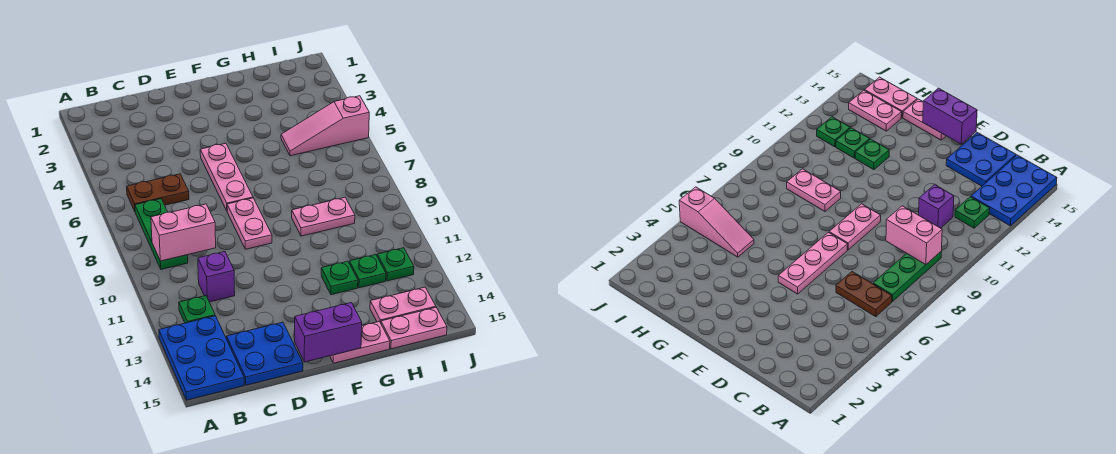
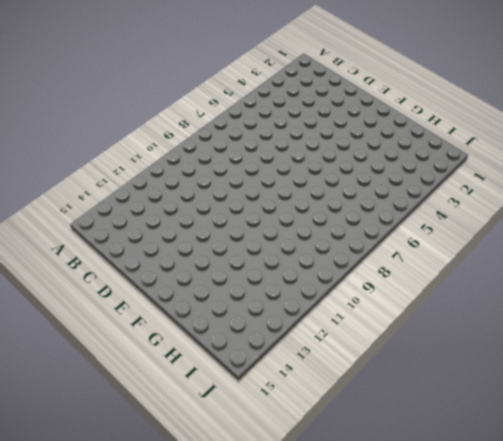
none -> blue 2x3 plate [159,316,244,400]
none -> brown 1x2 plate [127,174,189,211]
none -> green 1x3 plate [135,199,188,269]

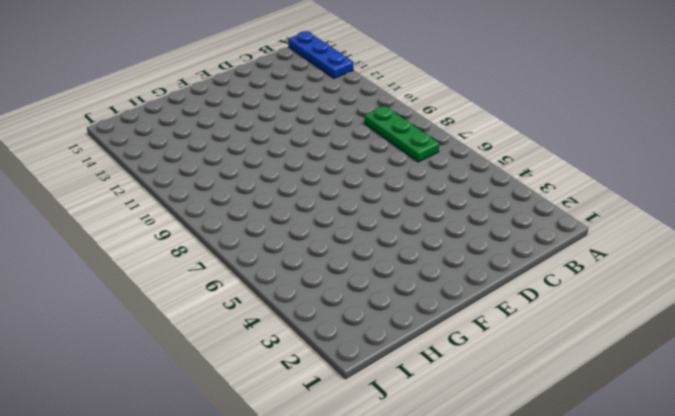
blue 1x3 plate [288,31,354,78] -> blue 2x3 plate [159,316,244,400]
none -> brown 1x2 plate [127,174,189,211]
none -> green 1x1 plate [179,296,215,323]
none -> purple 1x1 brick [198,252,235,302]

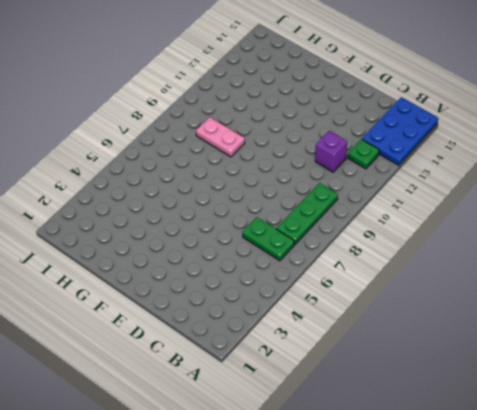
green 1x2 plate [242,217,294,261] -> brown 1x2 plate [127,174,189,211]
none -> blue 2x2 plate [227,322,303,385]
none -> pink 1x3 plate [200,143,253,210]
none -> pink 1x2 plate [227,198,272,249]

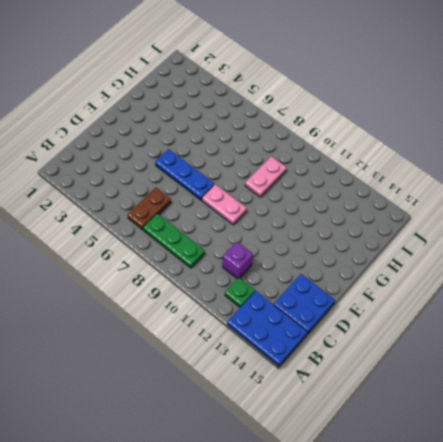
blue 1x3 plate [155,149,214,200] -> pink 1x3 plate [200,143,253,210]
none -> pink 1x2 plate [330,321,390,363]
none -> green 1x1 plate [321,261,358,295]
none -> pink 1x3 slope [281,96,369,156]

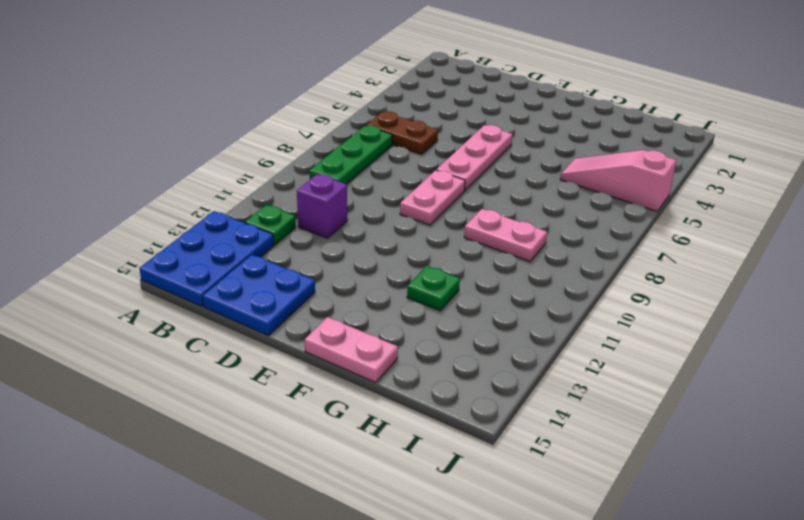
none -> green 1x1 plate [349,255,386,288]
none -> pink 1x2 plate [370,287,436,323]
none -> pink 1x2 plate [381,307,447,349]

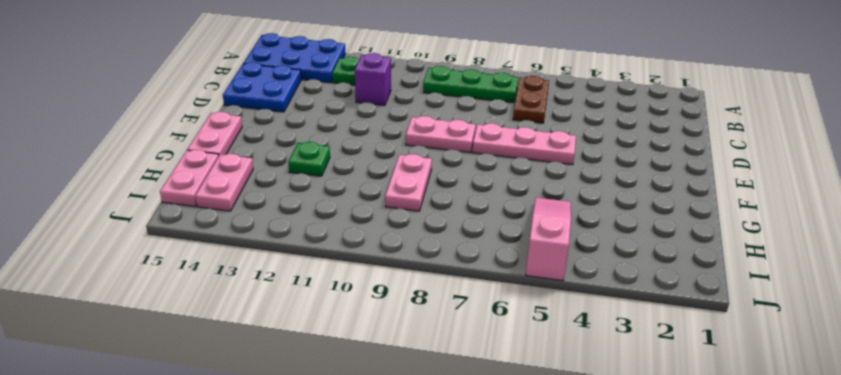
none -> green 1x1 plate [349,255,386,288]
none -> green 1x1 plate [377,248,414,281]
none -> pink 1x2 brick [151,204,216,261]

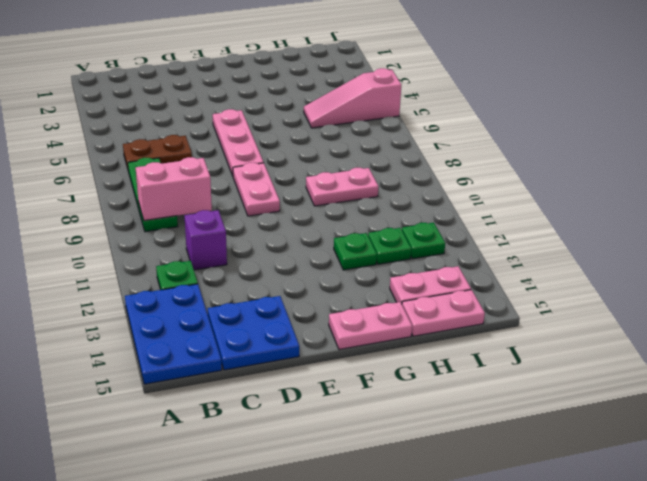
none -> purple 1x2 brick [295,303,362,362]

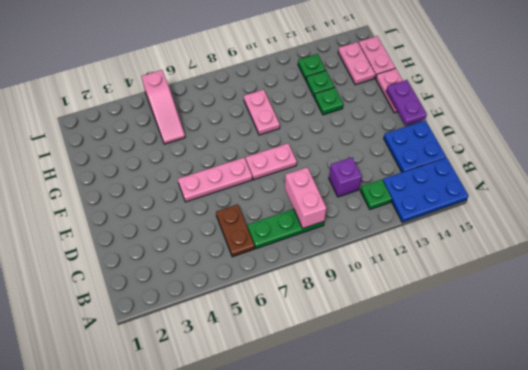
purple 1x2 plate [386,80,427,125] -> purple 1x2 brick [295,303,362,362]

